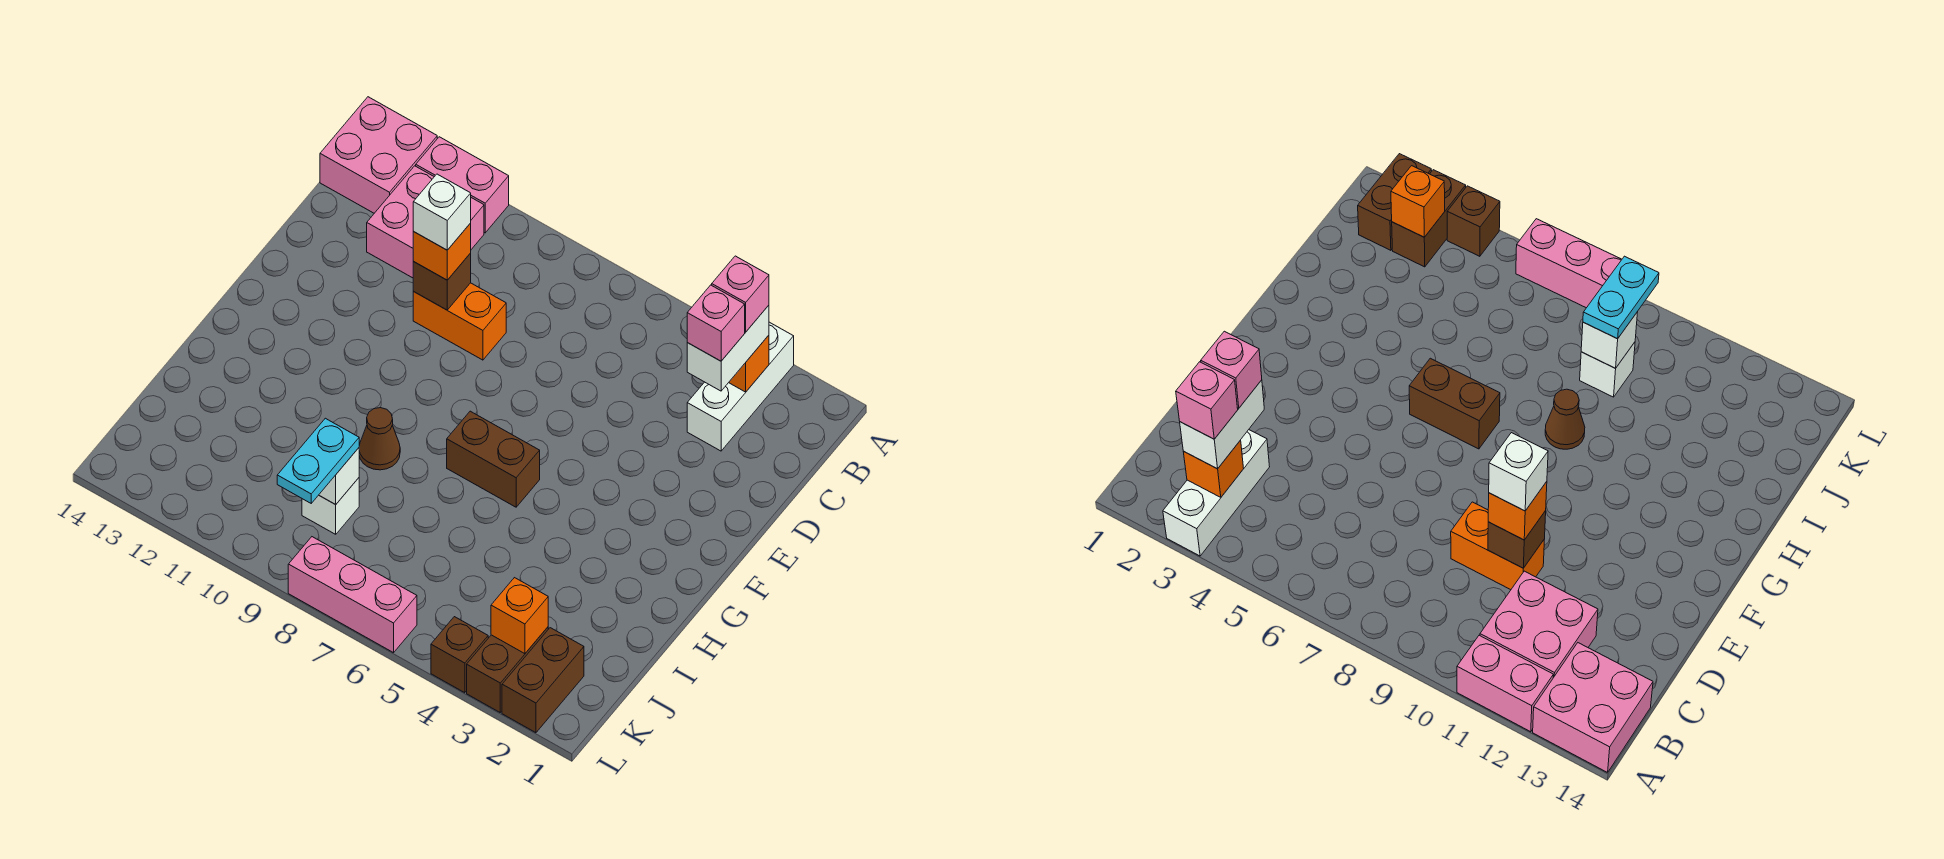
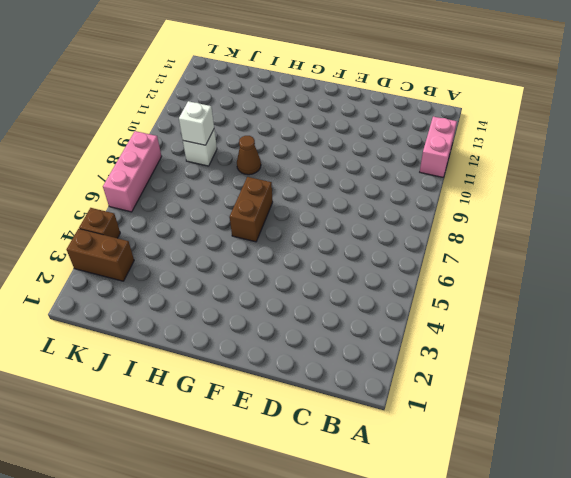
none -> white 1x3 brick [687,322,794,451]
none -> pink 2x2 brick [320,97,437,213]
none -> pink 2x2 brick [367,166,484,278]

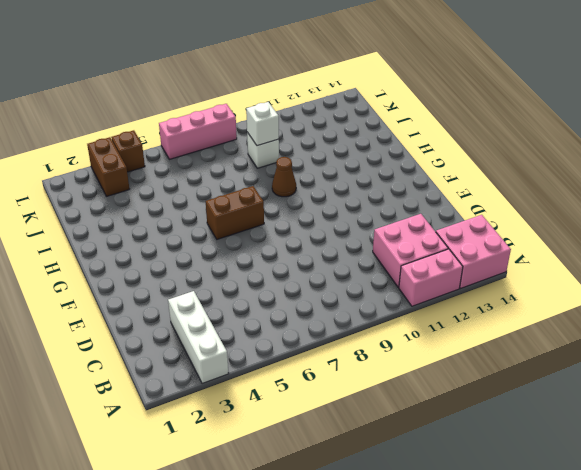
none -> orange 1x2 brick [413,283,506,360]
none -> brown 1x2 brick [502,628,584,733]
none -> orange 1x1 brick [729,335,769,392]

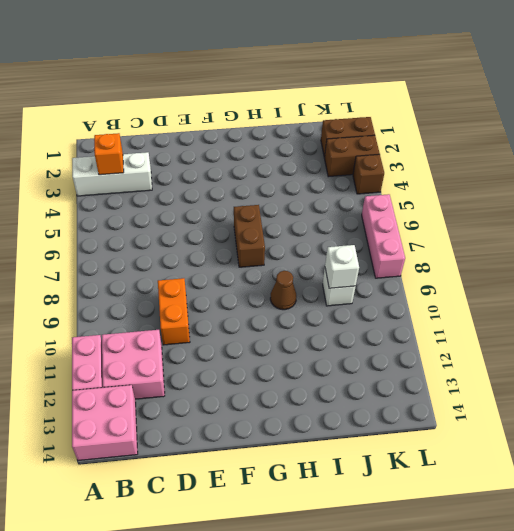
none -> brown 1x1 brick [413,253,471,310]
none -> orange 1x1 brick [491,578,548,654]
none -> white 1x2 brick [687,305,769,391]

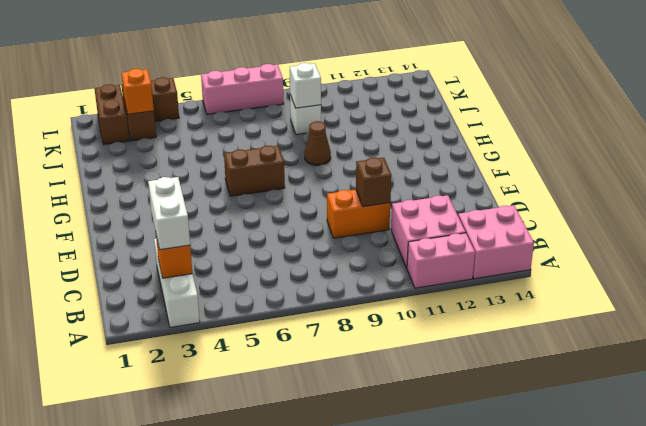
none -> orange 1x1 brick [413,223,471,280]
none -> cyan 1x2 plate [277,418,359,503]
none -> pink 1x1 brick [712,256,769,332]

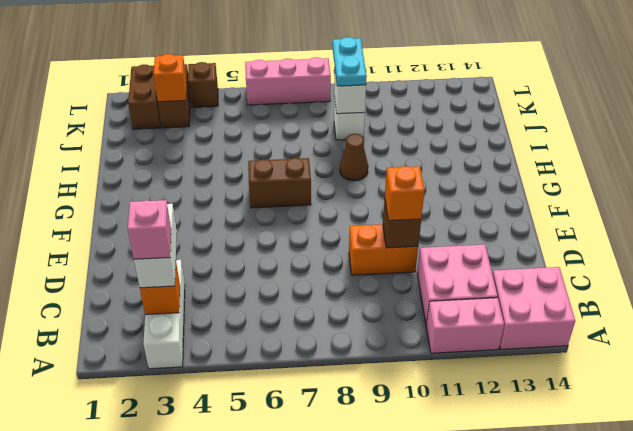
none -> pink 1x1 brick [687,285,745,361]
none -> white 1x1 brick [413,174,471,250]

